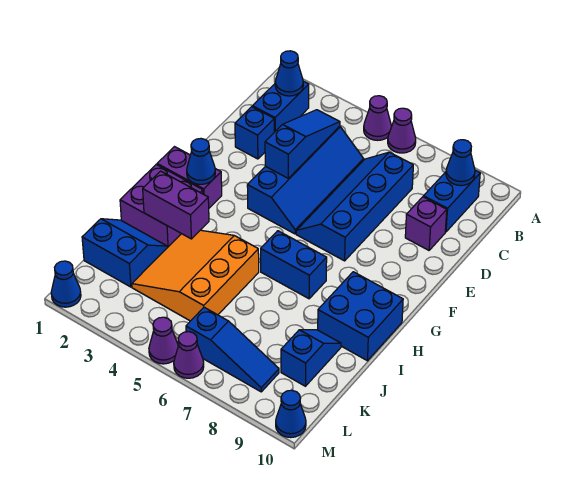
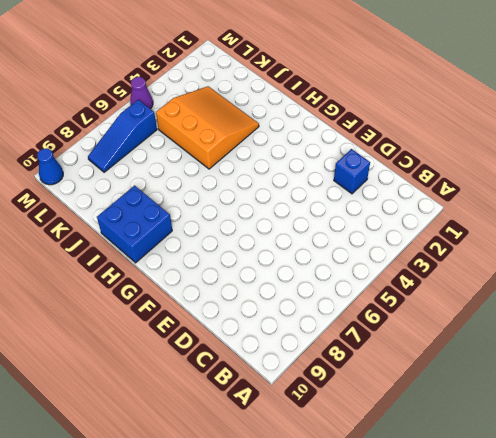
none -> purple 1x1 cone [364,96,392,140]
none -> purple 1x1 cone [388,108,416,153]
none -> blue 1x2 brick [252,81,309,132]

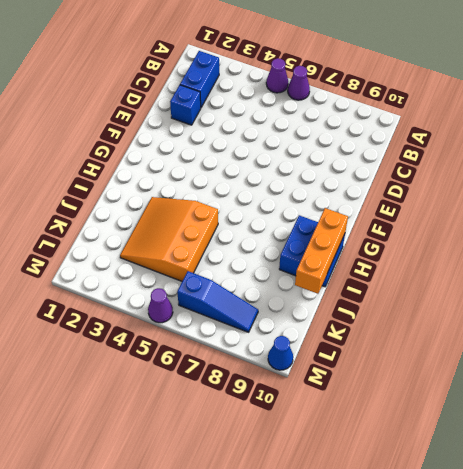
orange 1x3 brick [295,208,348,294] -> none
none -> blue 1x2 brick [424,170,480,232]
none -> blue 2x4 slope [247,126,364,234]
none -> blue 2x4 slope [296,152,413,261]

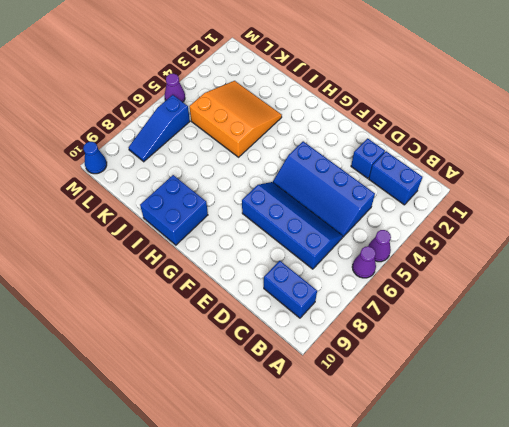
none -> purple 1x1 brick [405,197,447,250]
none -> purple 1x2 brick [157,147,222,208]
none -> purple 2x2 brick [120,164,203,248]

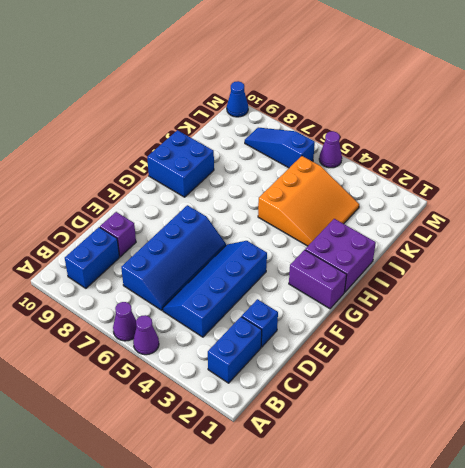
none -> blue 1x2 brick [261,231,327,299]
none -> blue 2x2 slope [82,219,167,287]
none -> blue 1x2 slope [281,330,341,386]

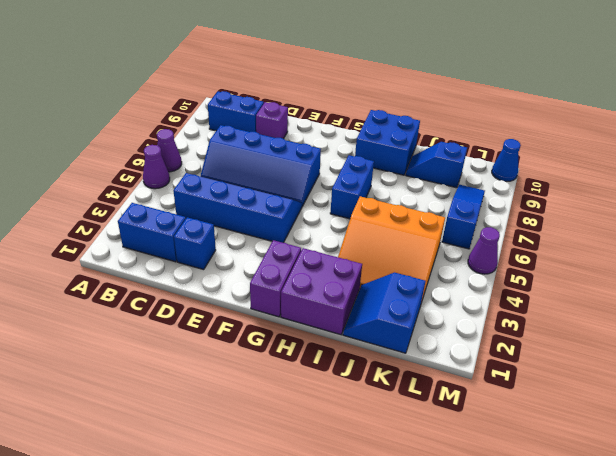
none -> blue 1x1 cone [51,261,81,307]
none -> purple 1x1 cone [174,332,204,378]
none -> blue 1x1 cone [275,51,303,96]

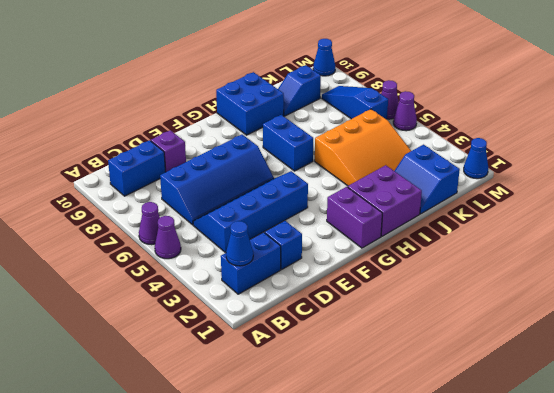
none -> blue 1x1 cone [446,140,475,186]
none -> blue 1x3 slope [265,110,340,178]
none -> blue 1x1 cone [187,139,215,184]

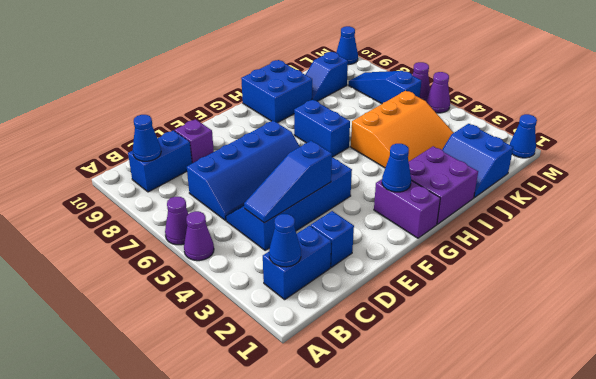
none -> purple 1x2 brick [143,171,209,239]

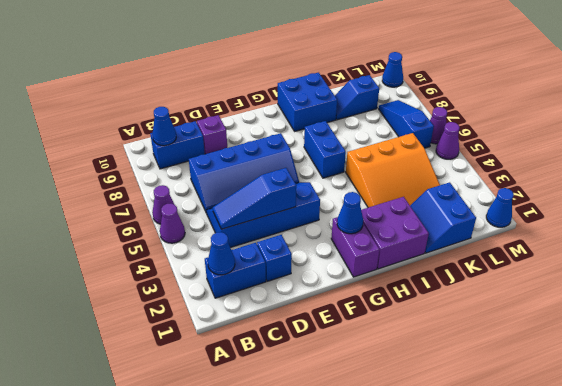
none -> purple 1x2 brick [143,171,209,239]

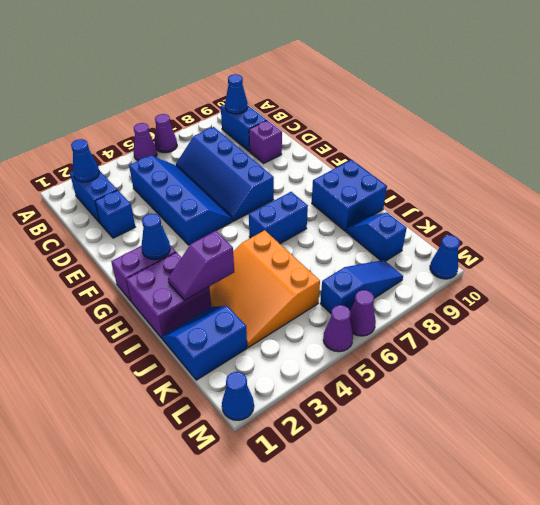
purple 1x2 slope [168,231,234,300] -> purple 1x2 brick [143,171,209,239]
none -> blue 1x3 slope [265,110,340,178]

